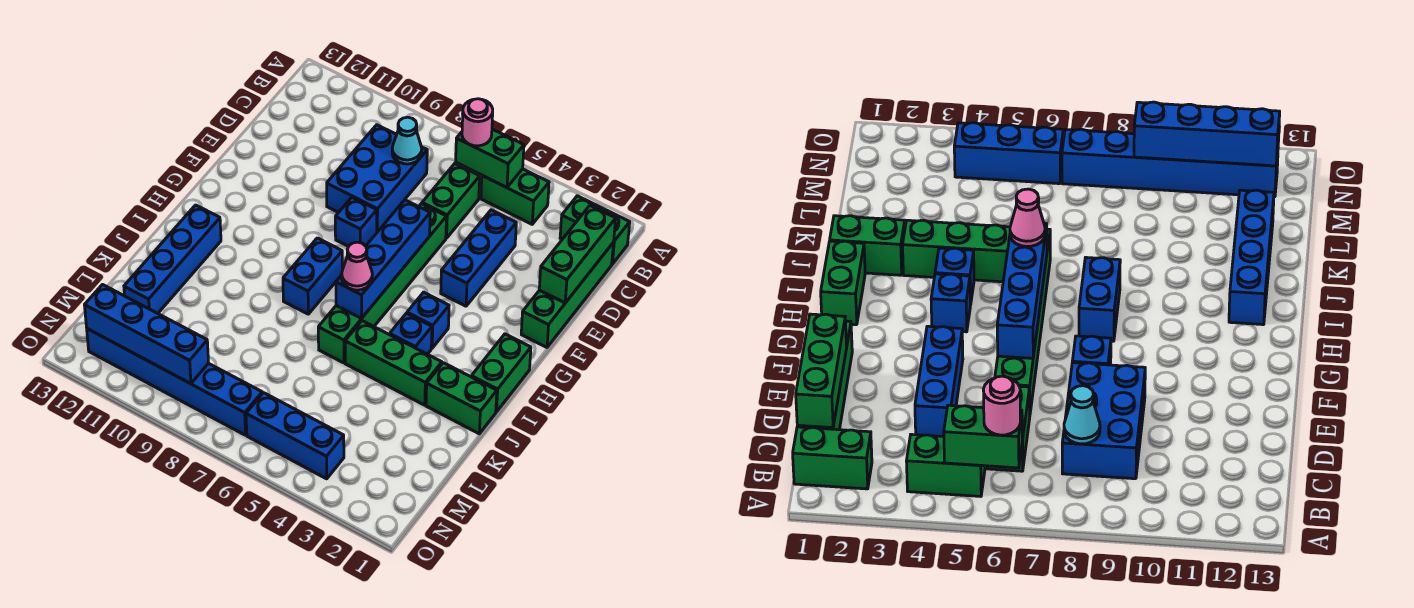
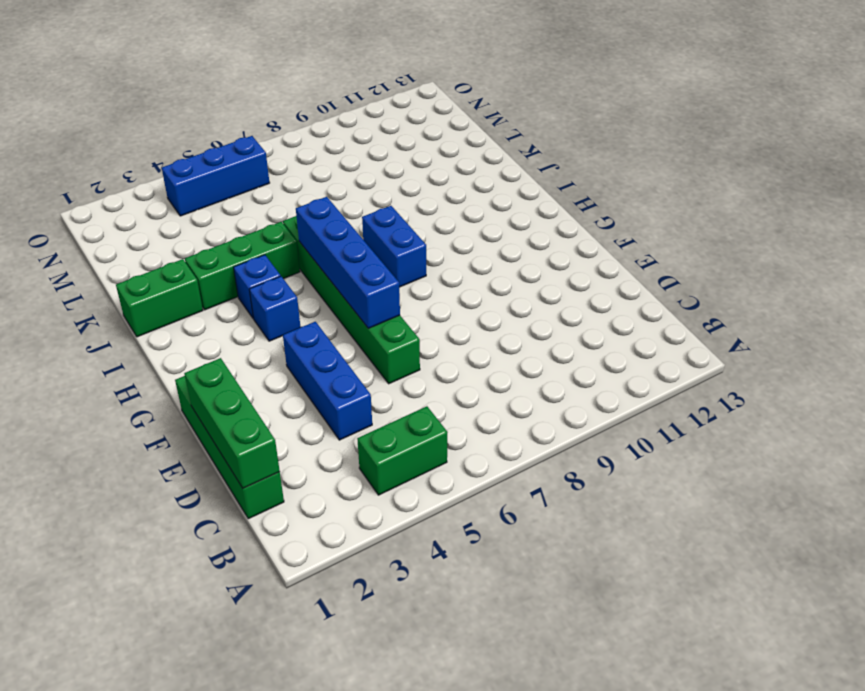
none -> green 1x2 brick [560,196,630,264]
none -> green 1x2 brick [422,164,480,238]
none -> blue 2x3 brick [327,125,427,232]

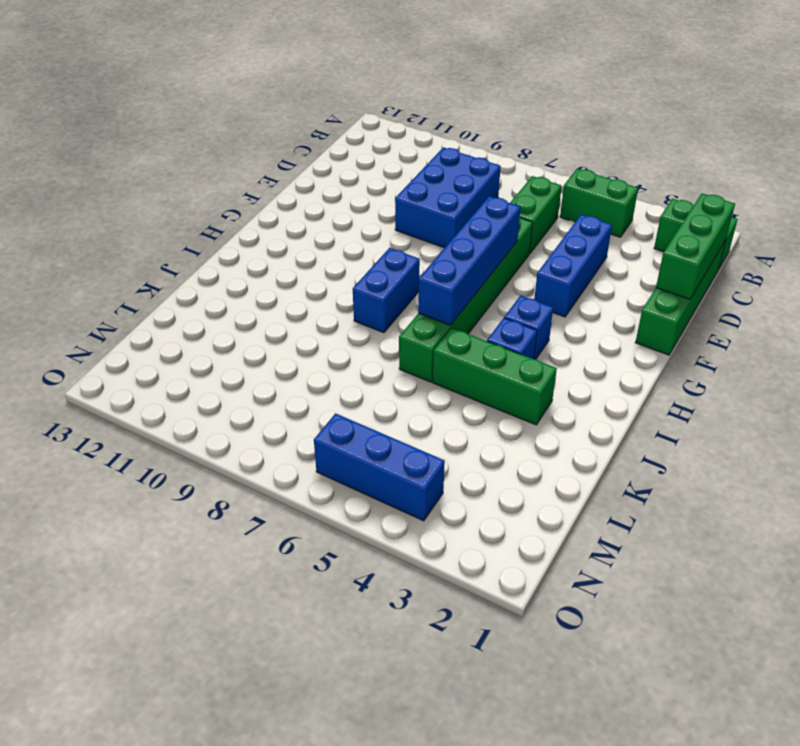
none -> blue 1x1 brick [335,198,377,246]
none -> green 1x2 brick [471,334,531,412]
none -> blue 1x4 brick [124,205,221,313]

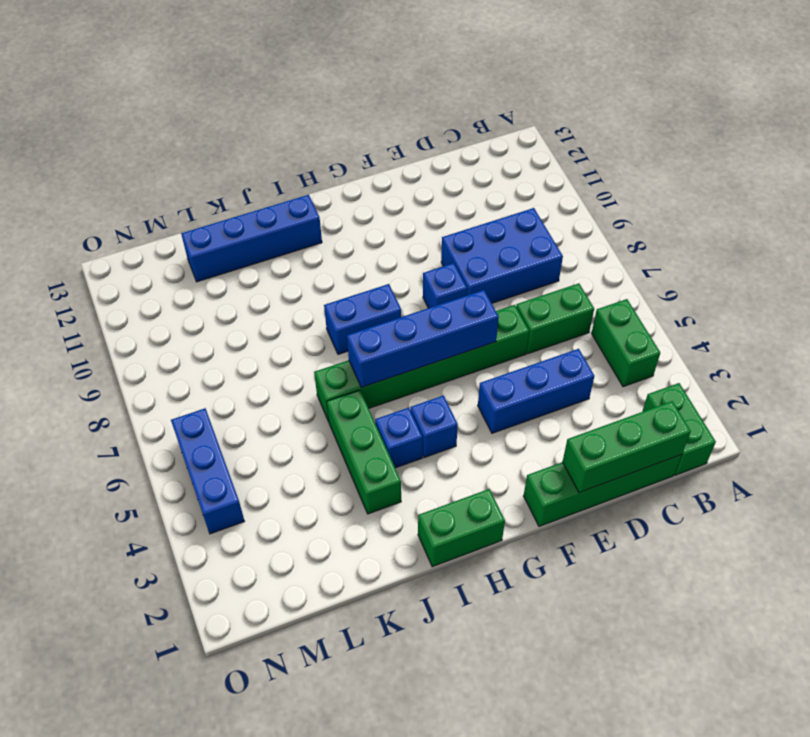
none -> green 1x2 brick [426,363,497,434]
none -> blue 1x6 brick [87,329,262,435]
none -> green 1x2 brick [456,129,524,188]

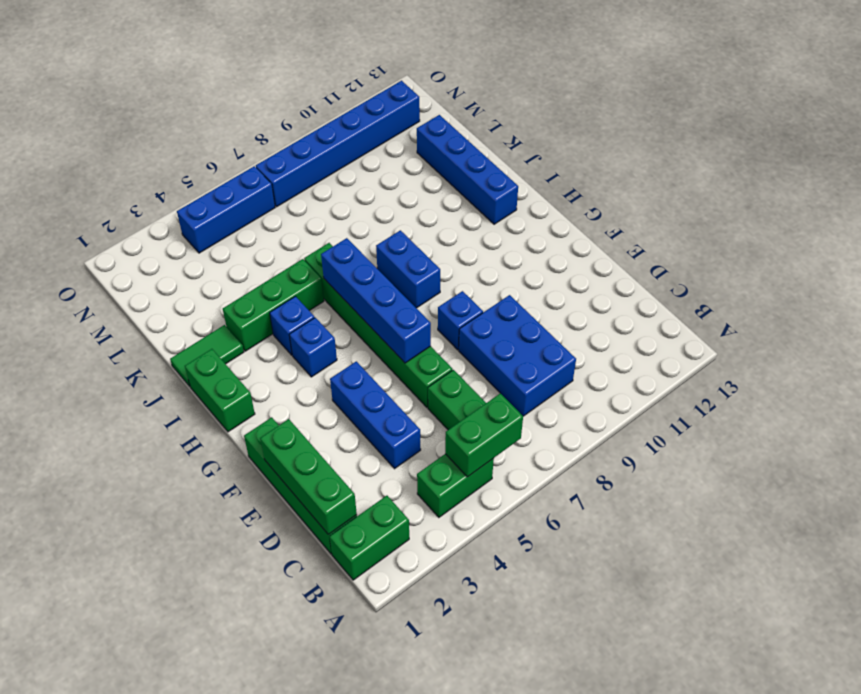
green 1x2 tile [170,325,244,386] -> green 1x2 brick [426,363,497,434]
none -> cyan 1x1 cone [392,117,422,164]
none -> blue 1x4 brick [85,285,209,384]
none -> pink 1x1 round brick [462,99,493,146]

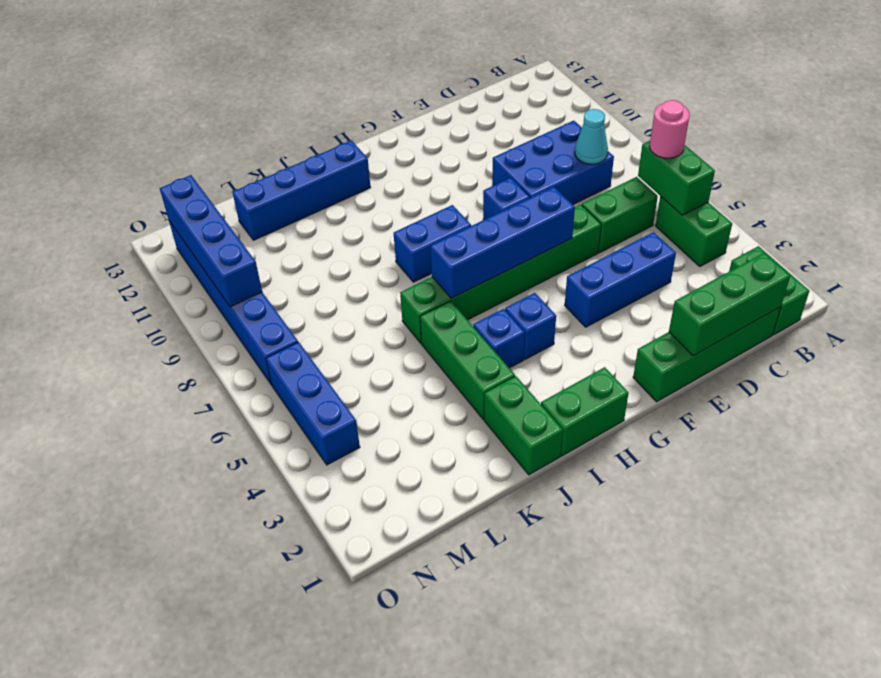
none -> pink 1x1 cone [342,242,372,290]

